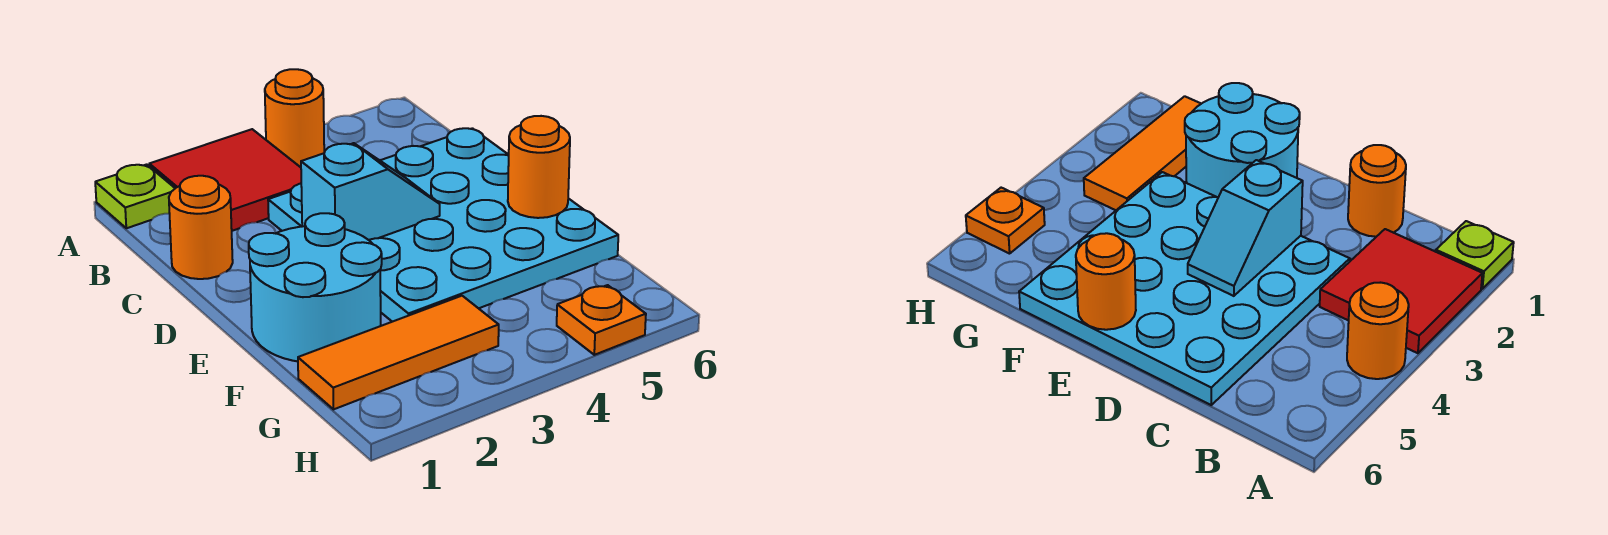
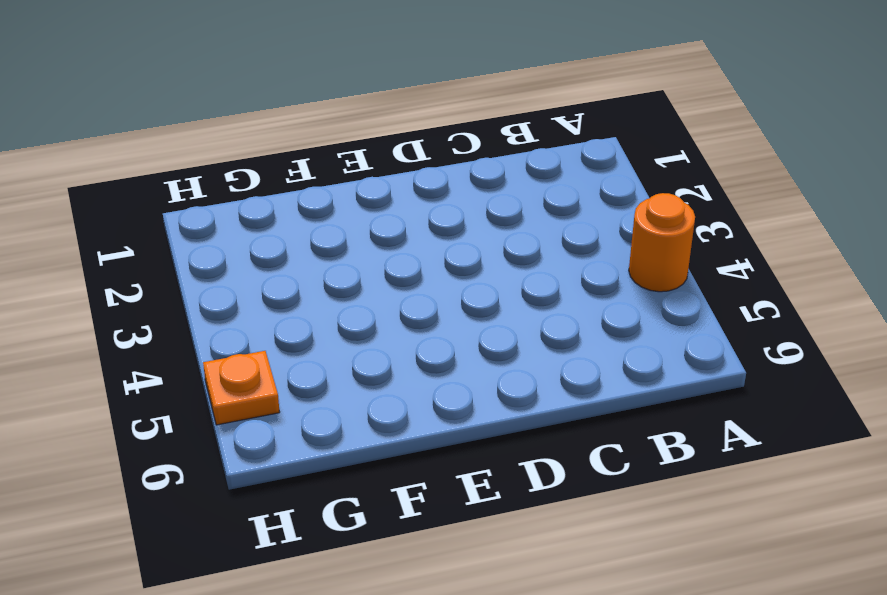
none -> lime 1x1 plate [95,164,175,228]
none -> red 2x2 tile [149,129,301,231]

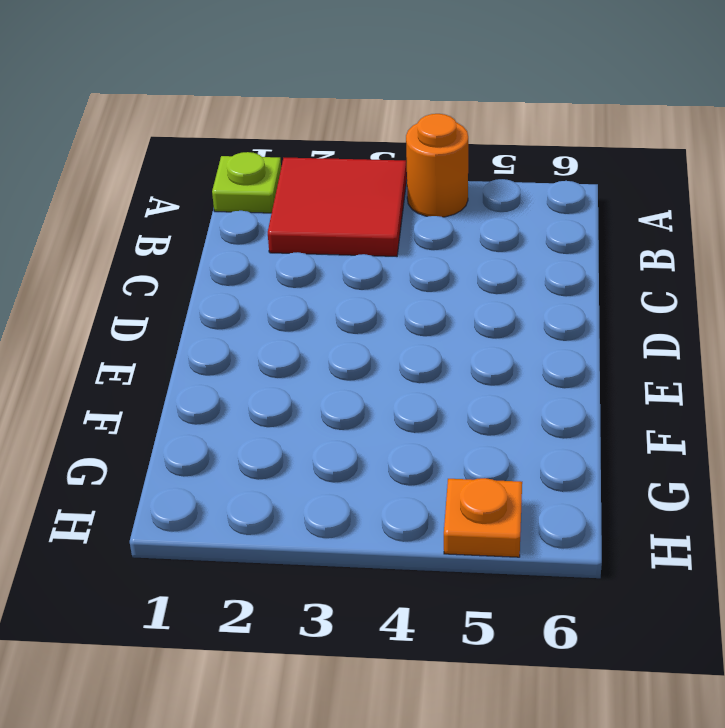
none -> orange 1x1 round brick [169,176,233,279]
none -> cyan 4x4 plate [268,128,618,322]

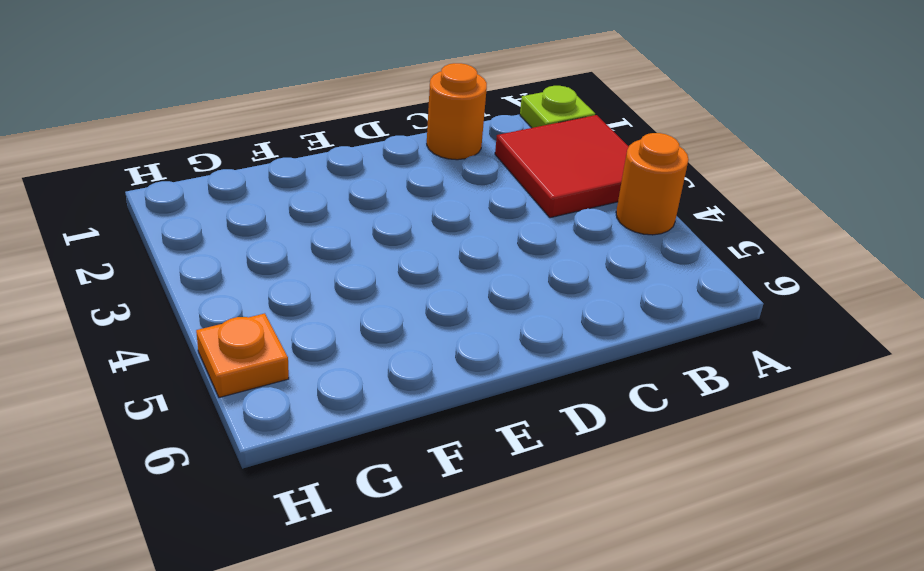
none -> cyan 4x4 plate [268,128,618,322]
none -> cyan 2x2 round brick [249,213,382,361]

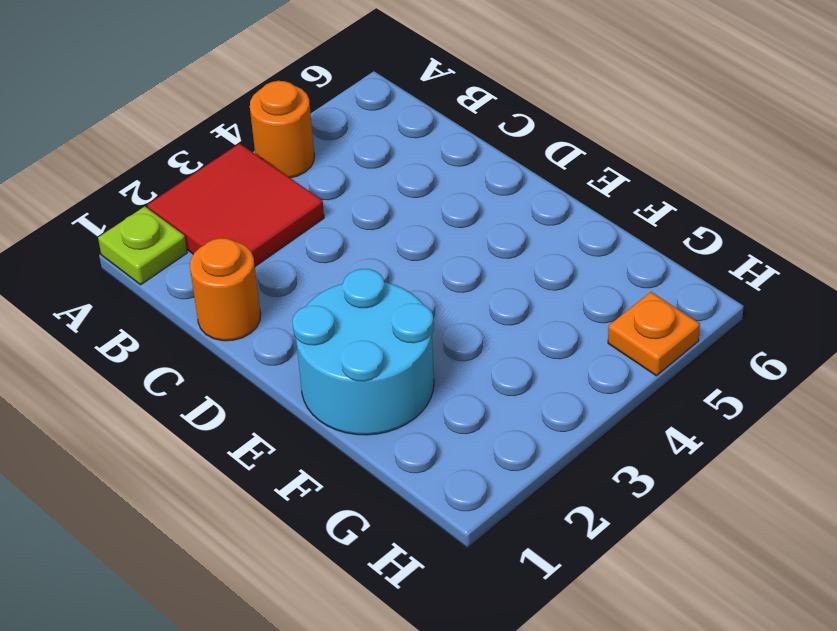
none -> cyan 4x4 plate [268,128,618,322]
none -> orange 1x3 tile [298,296,499,409]

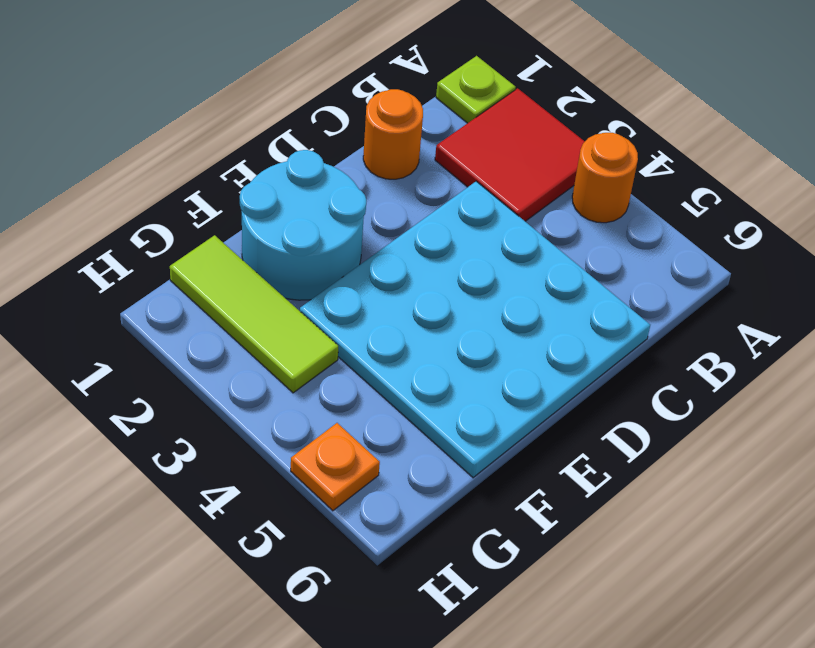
lime 1x3 tile [170,235,338,393] -> orange 1x3 tile [298,296,499,409]
none -> cyan 1x2 slope [301,143,440,240]
none -> orange 1x1 round brick [508,116,570,218]

